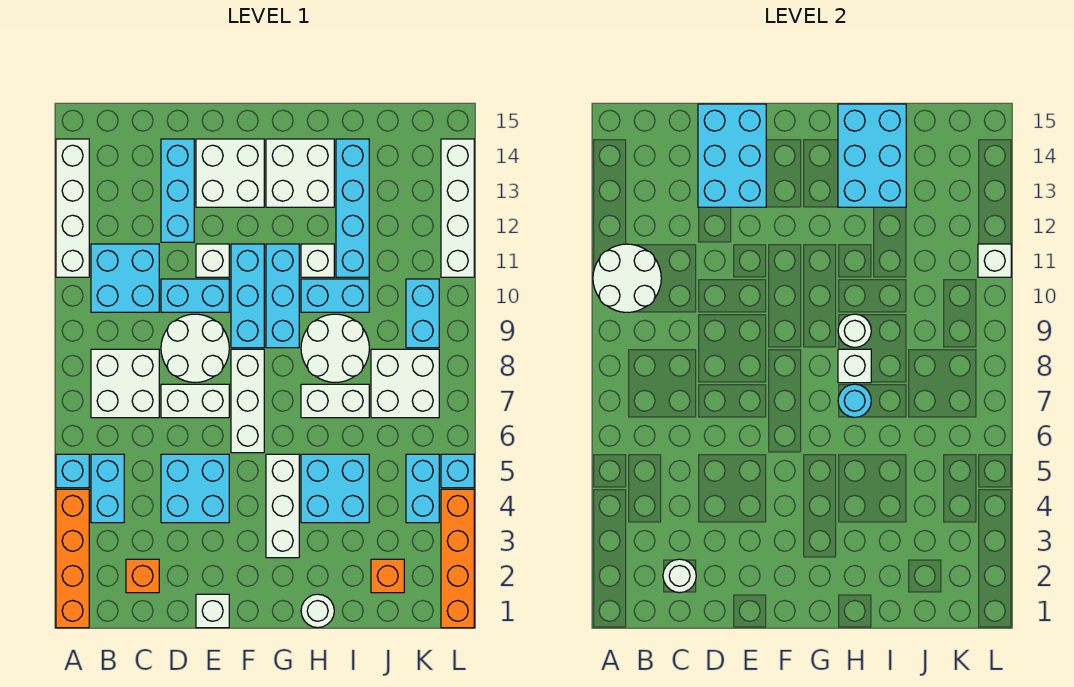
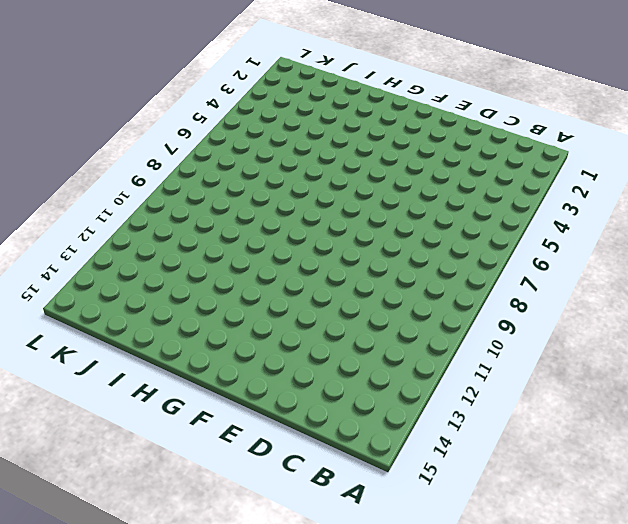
none -> orange 1x4 brick [56,489,89,628]
none -> cyan 1x1 brick [56,454,89,488]
none -> white 1x4 brick [56,139,89,277]
none -> cyan 1x2 brick [91,454,124,523]

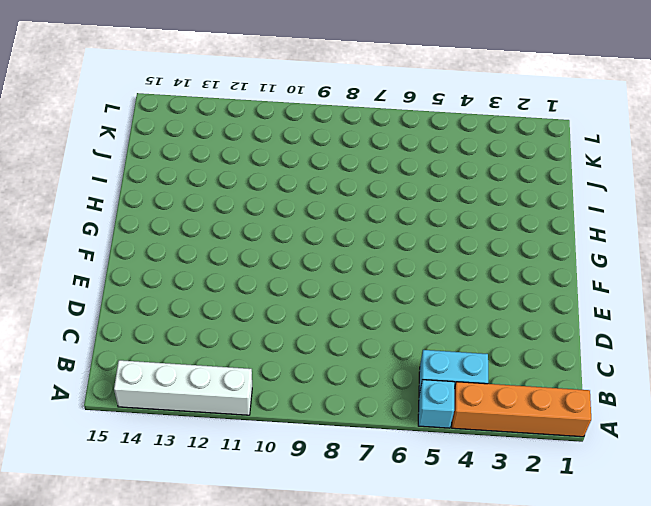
none -> white 2x2 brick [91,349,159,418]
none -> cyan 2x2 brick [91,244,159,312]
none -> orange 1x1 brick [126,559,159,593]
none -> cyan 2x2 brick [161,454,229,523]

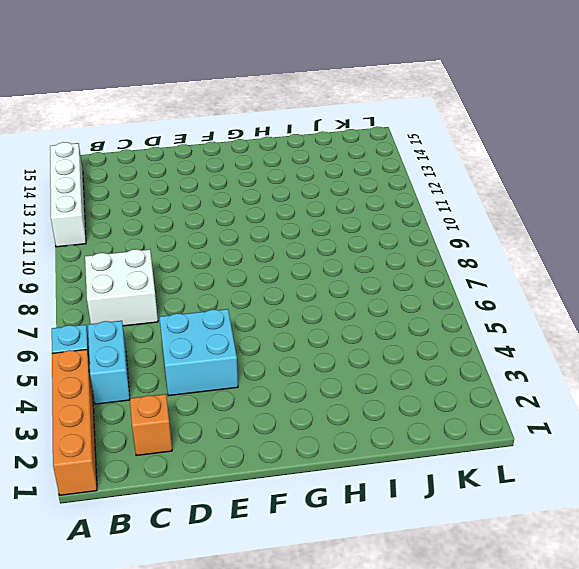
none -> cyan 2x2 brick [91,244,159,312]
none -> white 1x2 brick [161,384,229,418]
none -> white 2x2 round brick [161,314,229,382]
none -> cyan 1x2 brick [161,279,229,312]

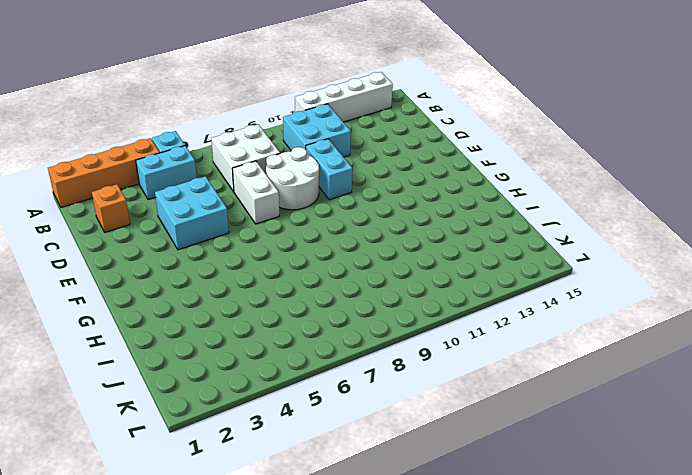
none -> cyan 1x3 brick [161,139,194,242]
none -> white 1x1 brick [196,594,229,628]
none -> white 1x1 brick [196,244,229,277]
none -> white 2x2 brick [196,139,264,207]

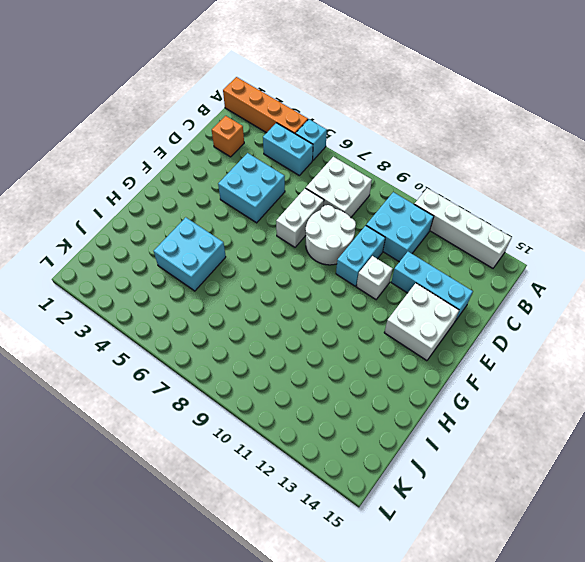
none -> white 1x1 brick [196,594,229,628]
none -> white 1x3 brick [231,349,264,453]
none -> cyan 1x3 brick [231,244,264,348]
none -> white 1x3 brick [266,454,299,558]

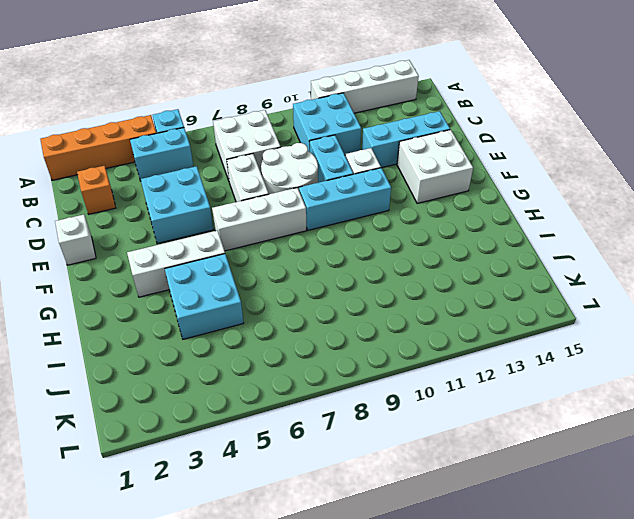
none -> cyan 1x3 brick [266,244,299,348]
none -> white 2x2 brick [266,139,334,207]
none -> white 1x1 round brick [301,594,334,628]
none -> white 1x2 brick [301,384,369,418]

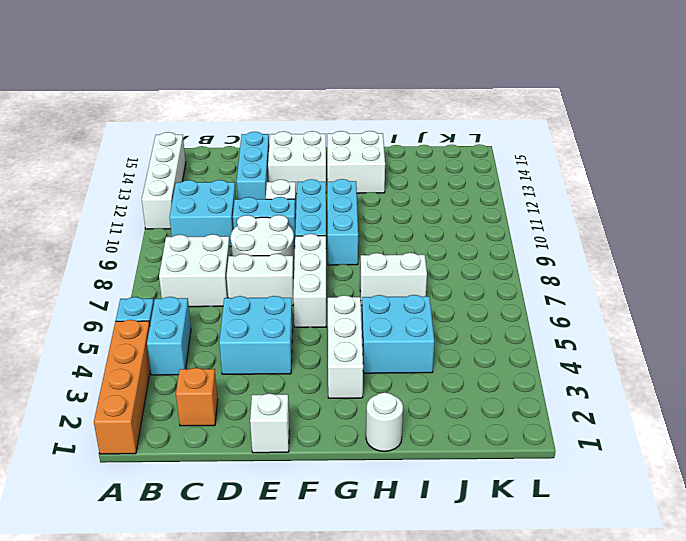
none -> white 2x2 round brick [301,314,369,382]
none -> cyan 1x2 brick [301,279,369,312]
none -> white 1x1 brick [301,244,334,277]
none -> cyan 1x4 brick [336,139,369,277]

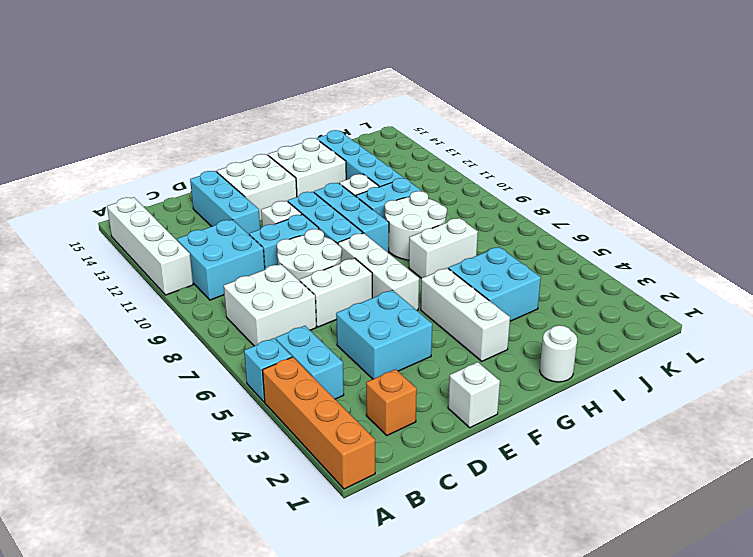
none -> orange 1x1 brick [371,559,404,593]
none -> white 2x2 brick [371,349,439,418]
none -> cyan 1x2 brick [406,454,439,523]
none -> cyan 1x2 brick [406,279,439,348]

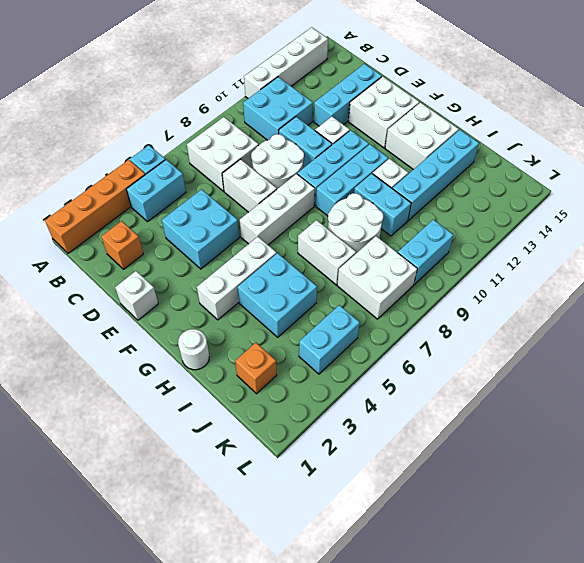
none -> orange 1x4 brick [441,489,474,628]
none -> cyan 1x1 brick [441,454,474,488]
none -> white 1x4 brick [441,139,474,277]
none -> white 2x2 round brick [593,244,661,312]

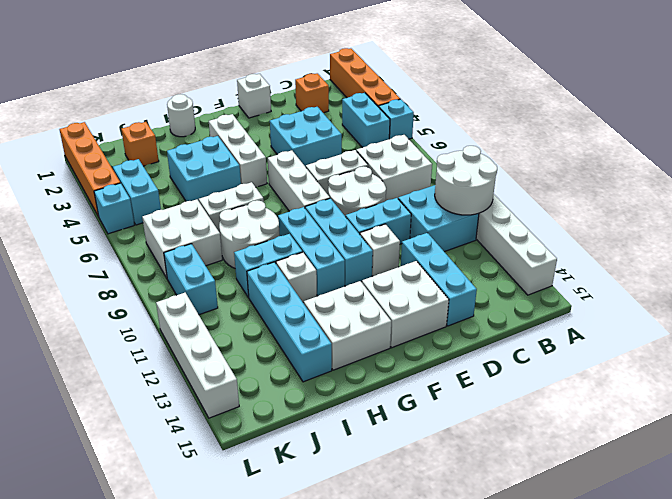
none -> white 1x1 round brick [663,559,696,593]
none -> cyan 2x3 brick [698,104,766,207]
none -> cyan 1x1 round brick [838,384,871,417]
none -> white 1x1 brick [838,349,871,383]

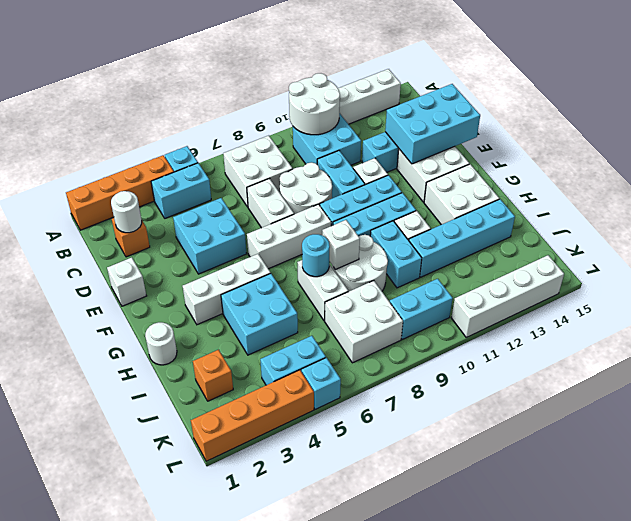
none -> white 1x1 round brick [838,314,871,347]
none -> cyan 2x3 brick [838,104,906,207]
none -> white 1x1 brick [978,244,1011,277]

